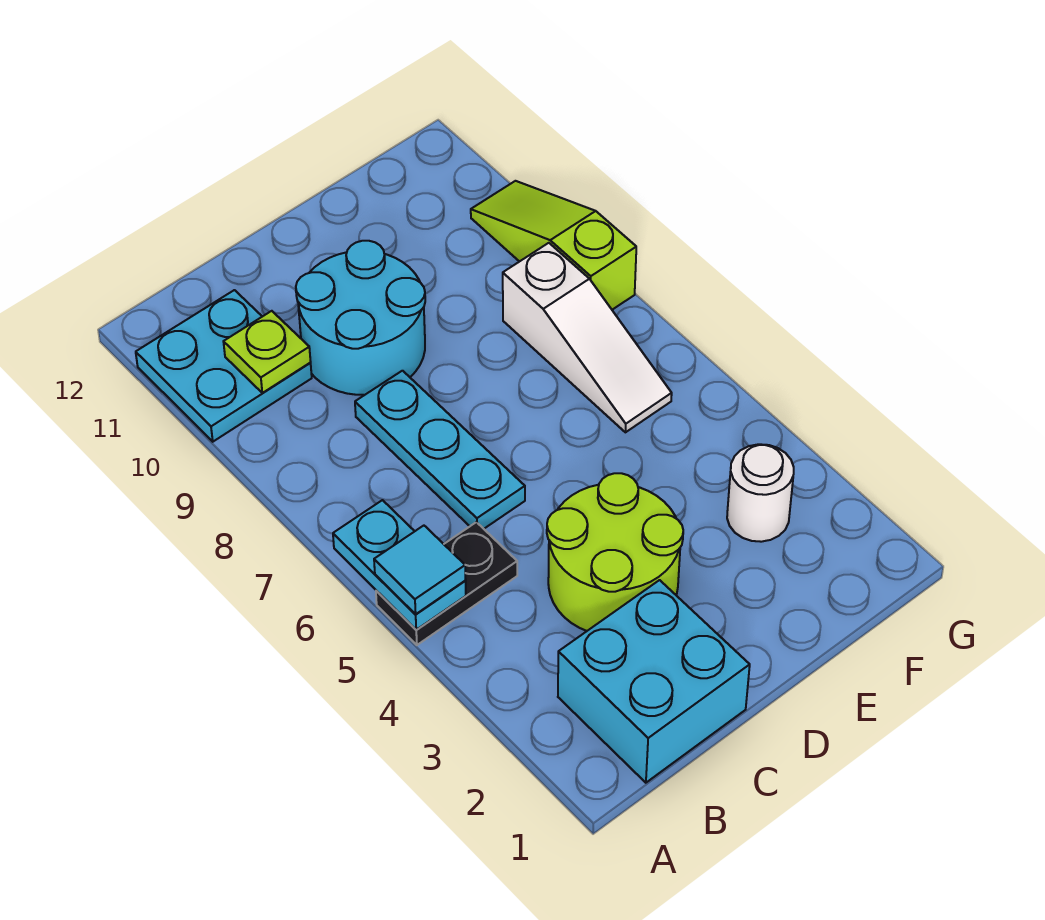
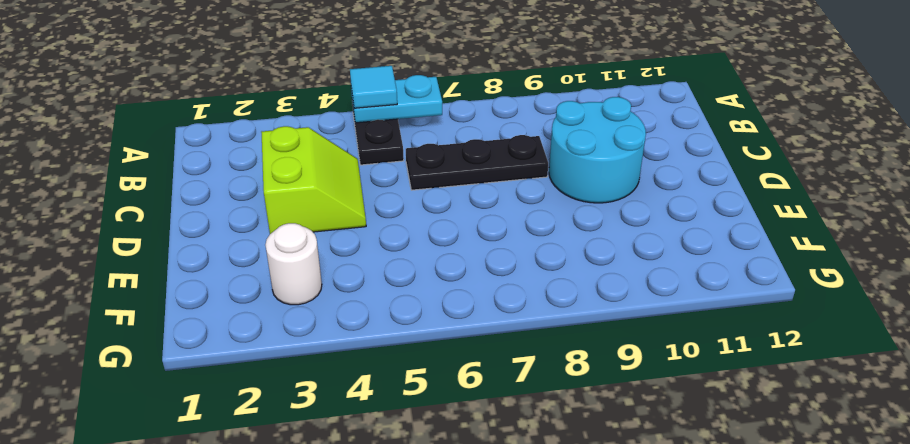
lime 2x2 slope [261,126,366,234] -> lime 2x2 round brick [547,473,683,631]
black 1x3 plate [406,135,548,190] -> cyan 1x3 plate [355,371,525,529]
none -> cyan 2x2 plate [136,290,312,442]
none -> cyan 2x2 brick [558,580,750,783]
none -> white 1x3 slope [503,243,672,432]

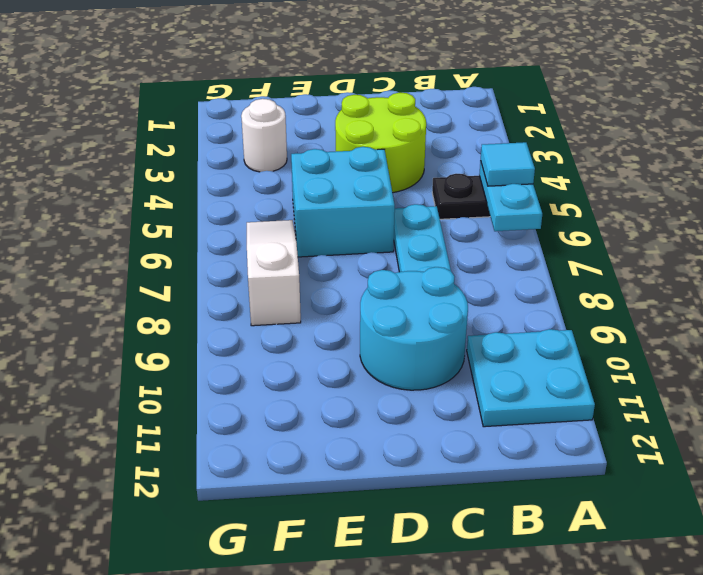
cyan 2x2 brick [291,147,395,257] -> cyan 2x2 brick moved to [558,580,750,783]
none -> lime 1x3 slope [471,181,636,310]
none -> lime 1x1 plate [223,311,311,393]

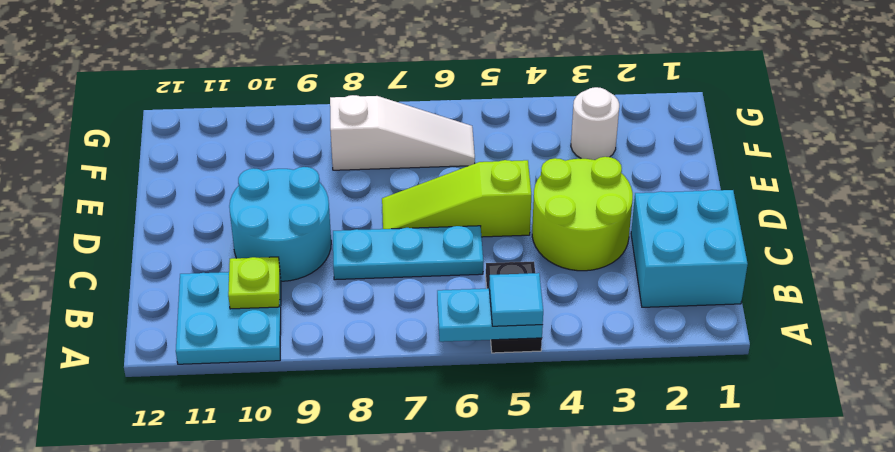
lime 1x3 slope [382,160,531,237] -> lime 1x3 slope moved to [471,181,636,310]

